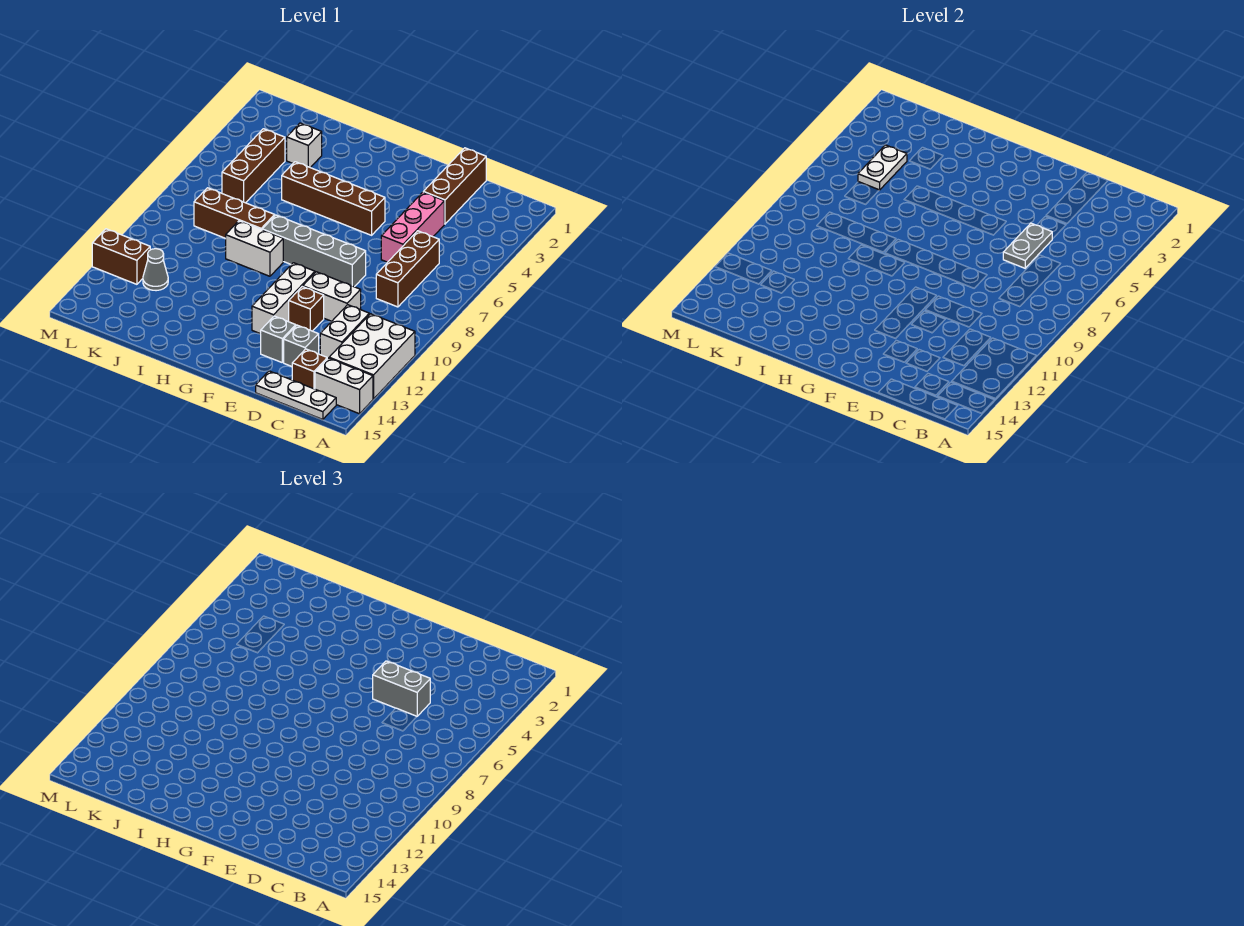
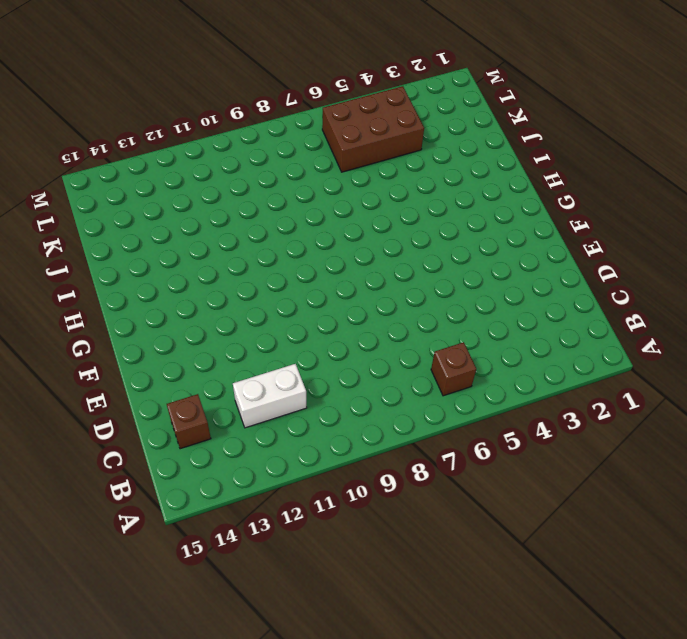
brown 1x1 brick [431,342,476,396] -> brown 1x1 brick moved to [289,286,324,331]
brown 2x3 brick [322,86,424,172] -> brown 1x3 brick [222,129,285,203]
none -> white 2x3 brick [329,314,415,399]
none -> white 1x2 brick [315,358,373,414]
none -> white 1x3 plate [256,371,336,419]

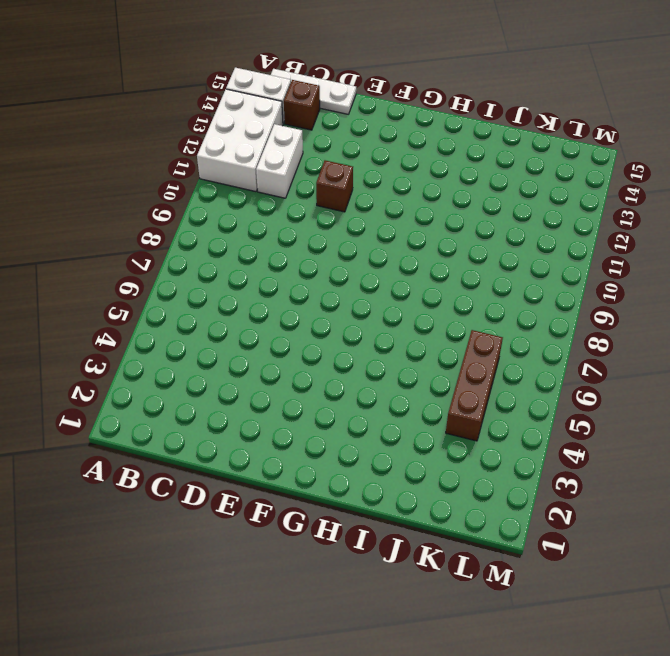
none -> brown 1x3 brick [376,231,439,307]
none -> brown 1x3 brick [424,148,486,224]
none -> pink 1x3 brick [381,192,444,262]

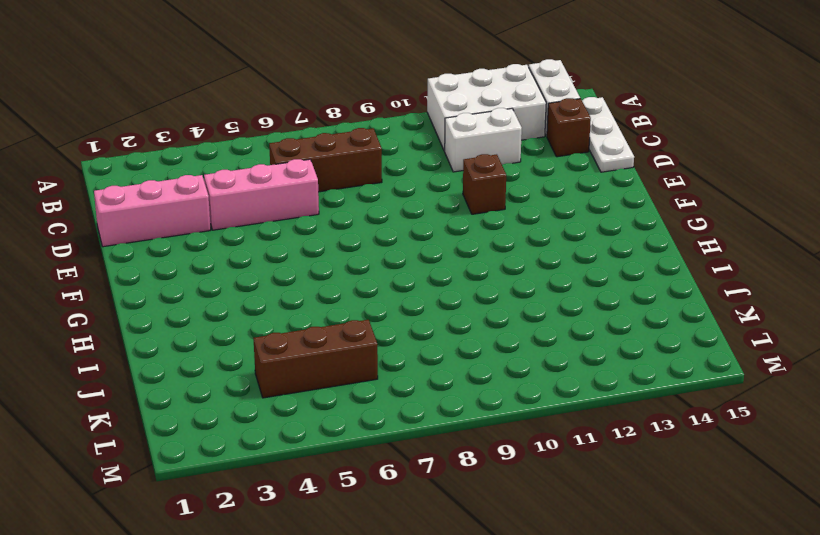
pink 1x3 brick [94,175,211,247] -> brown 1x3 brick [424,148,486,224]
none -> white 1x2 brick [303,272,361,321]
none -> grey 1x1 brick [284,325,319,366]
none -> grey 1x4 brick [262,215,366,287]

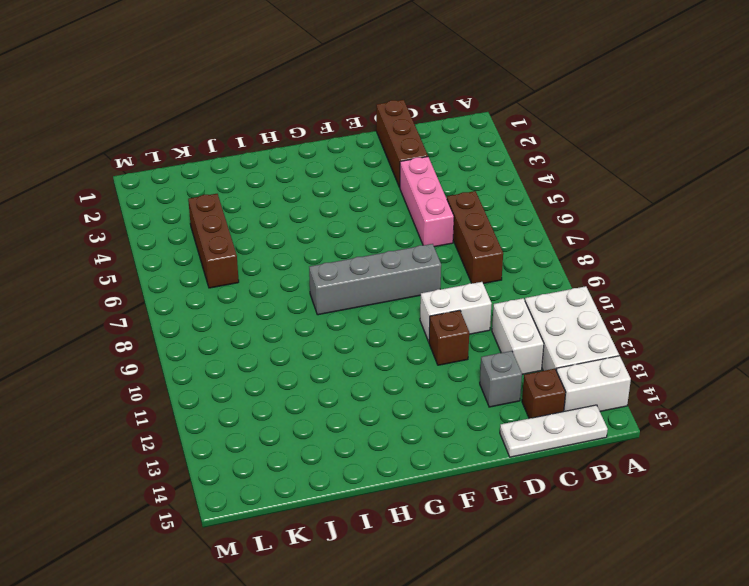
none -> grey 1x1 brick [261,316,296,362]
none -> brown 1x4 brick [282,162,385,235]
none -> white 1x3 brick [252,263,315,334]

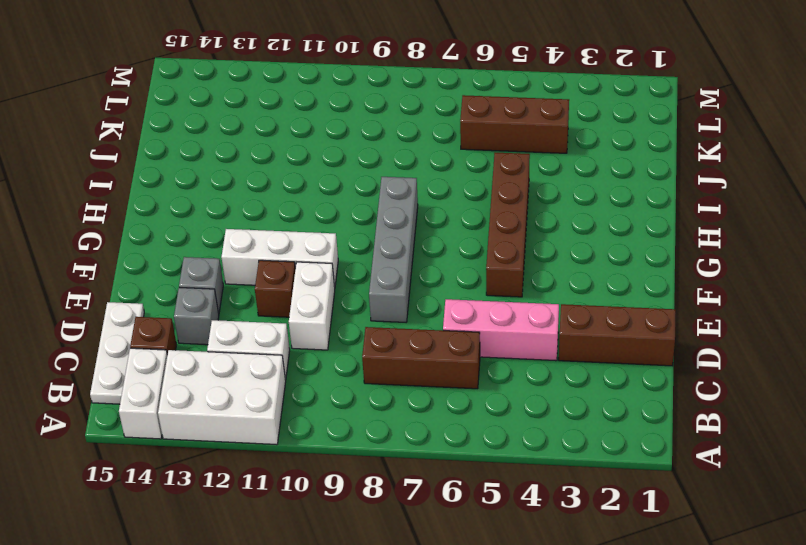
none -> white 1x2 brick [226,221,283,276]
none -> brown 1x3 brick [194,188,275,238]
none -> white 1x1 brick [287,123,322,168]

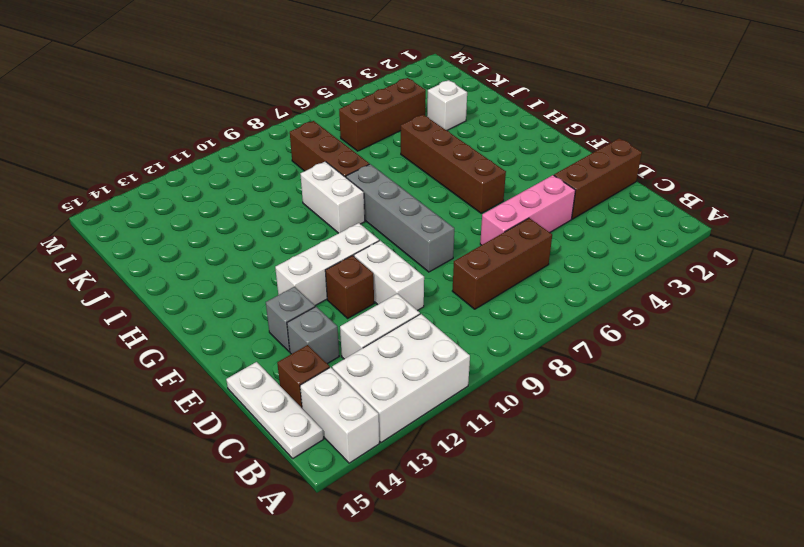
none -> grey 1x1 cone [143,249,168,291]
none -> brown 1x2 brick [92,229,150,284]
none -> grey 1x2 plate [1003,223,1052,268]

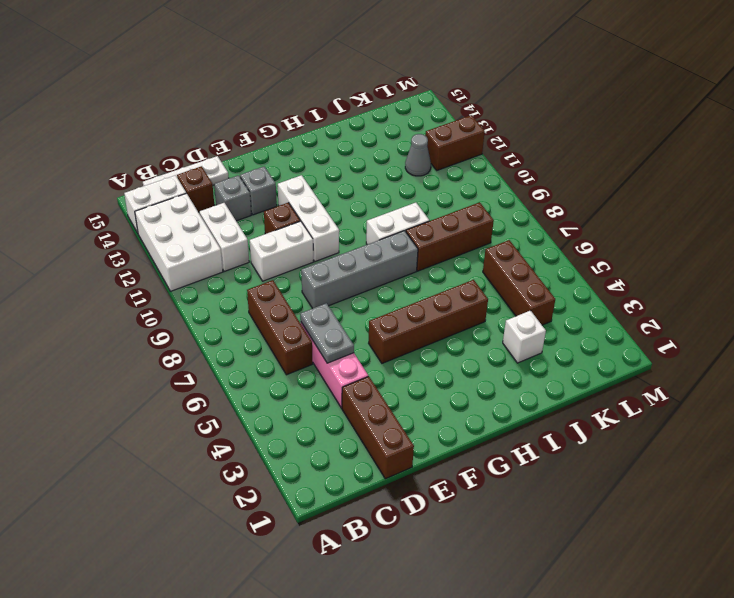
none -> white 1x2 plate [858,145,907,190]
none -> grey 1x2 brick [373,661,430,716]

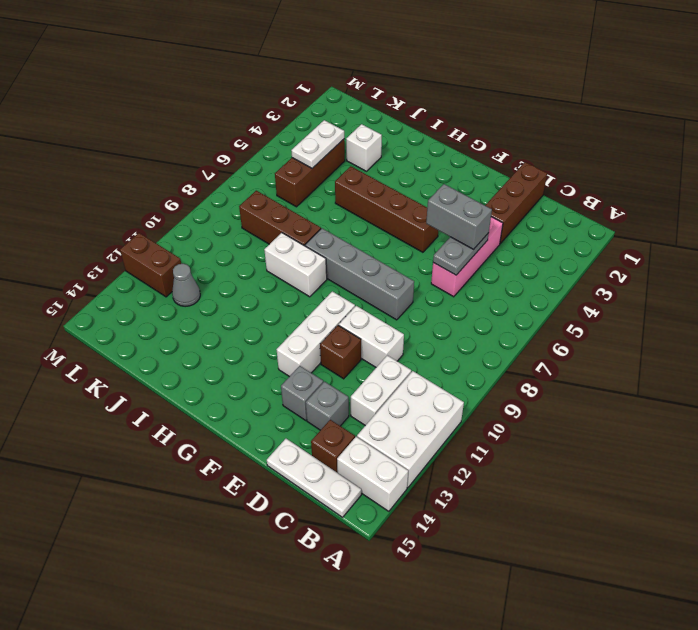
none -> brown 1x3 brick [376,231,439,307]

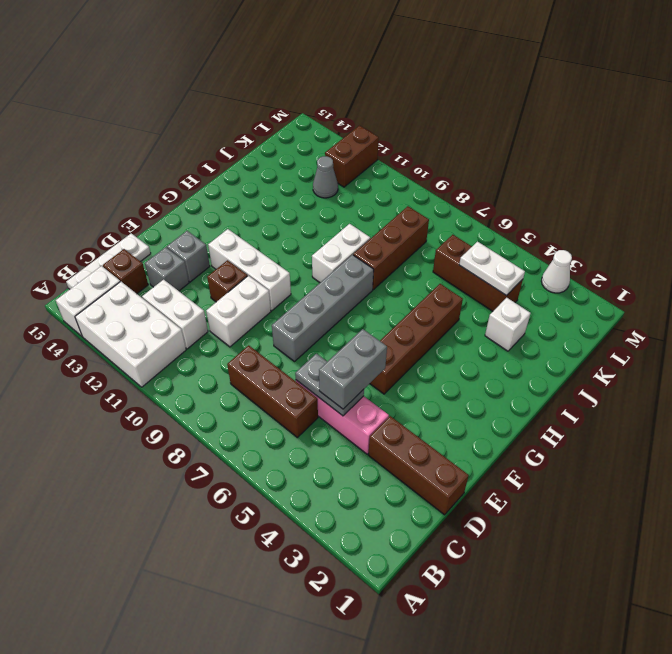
white 1x1 cone [541,250,572,293] -> none

